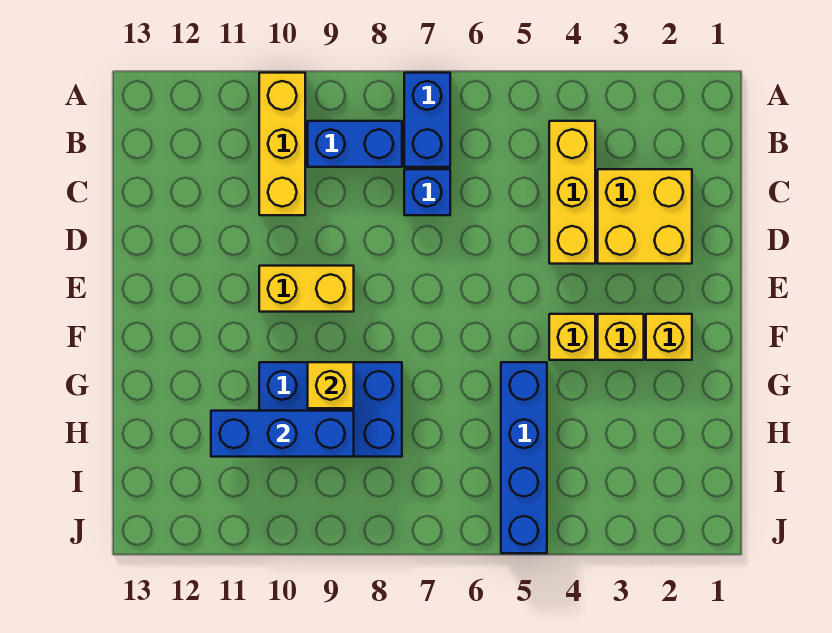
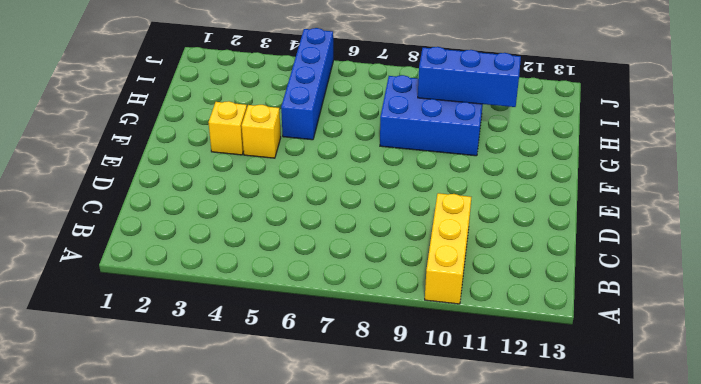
none -> blue 1x2 brick [404,73,450,167]
none -> yellow 1x3 brick [549,121,595,264]
none -> blue 1x2 brick [308,121,402,167]

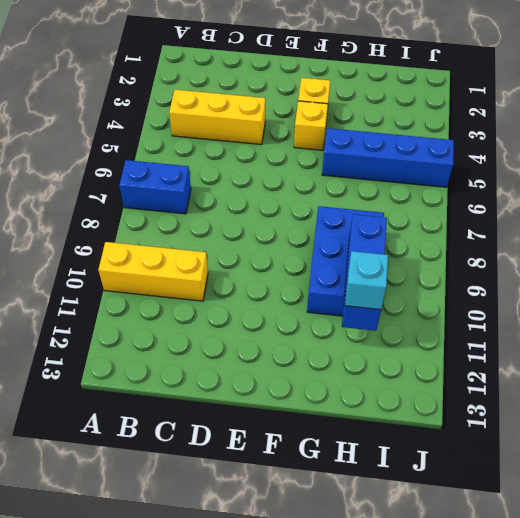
cyan 1x1 brick [345,251,388,310] -> none
none -> blue 1x2 brick [308,121,402,167]
none -> yellow 2x2 brick [598,169,692,264]
none -> blue 1x1 brick [404,169,450,215]

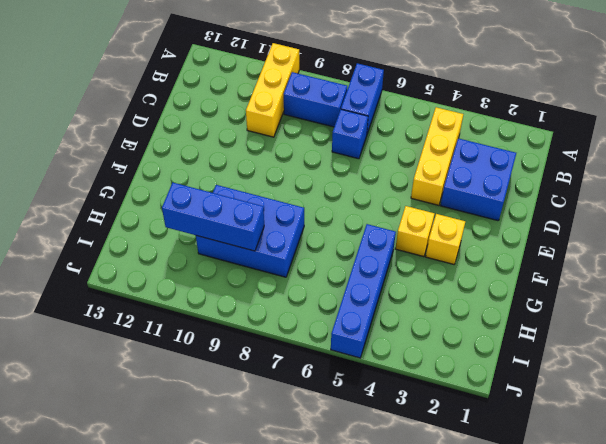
blue 2x2 brick [440,138,516,221] -> yellow 2x2 brick [598,169,692,264]
none -> yellow 1x2 brick [259,266,354,312]
none -> yellow 1x1 brick [646,314,692,360]
none -> yellow 1x1 brick [308,362,354,408]

